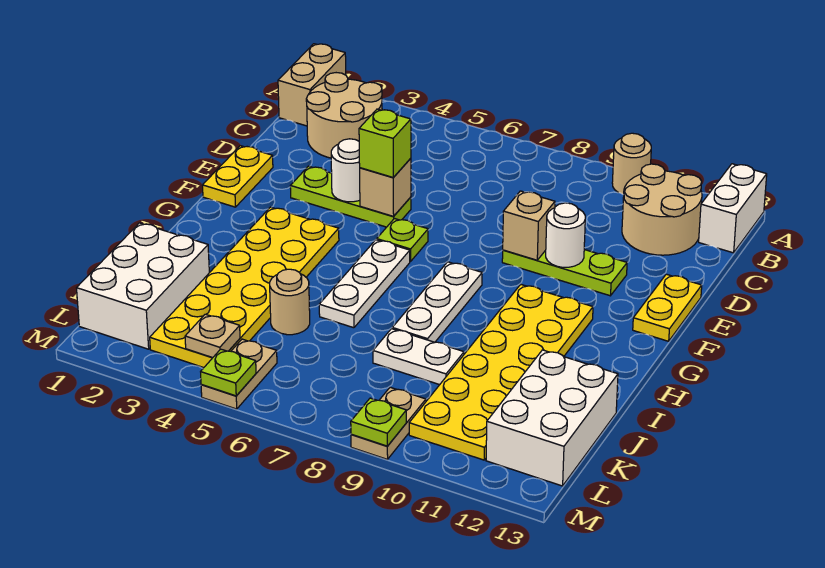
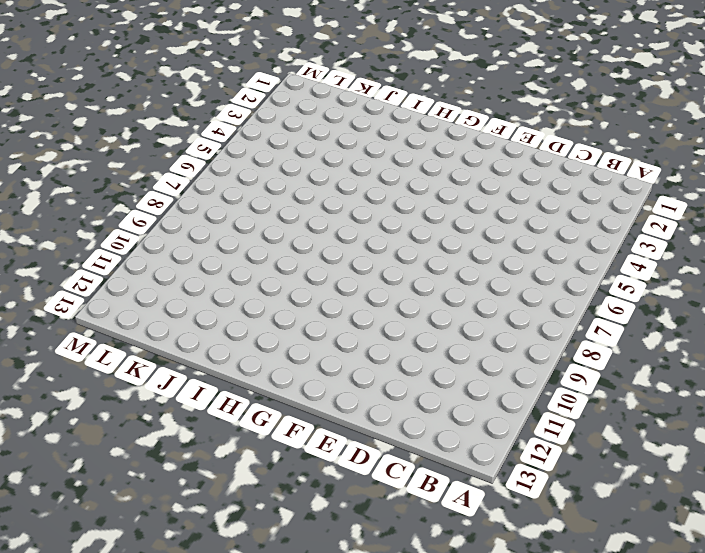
none -> tan 1x2 brick [278,44,346,126]
none -> tan 1x1 round brick [612,133,651,195]
none -> white 1x2 brick [699,164,767,253]

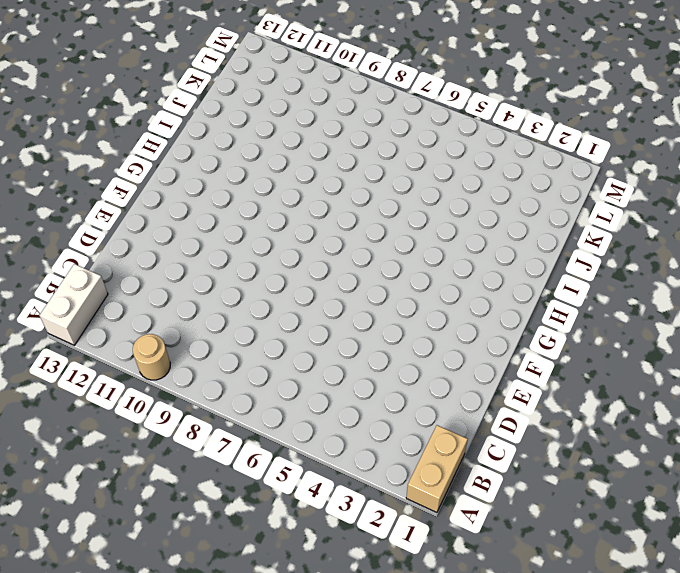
none -> tan 2x2 round brick [306,73,382,158]
none -> tan 2x2 round brick [622,164,702,255]
none -> yellow 1x2 plate [203,146,273,207]

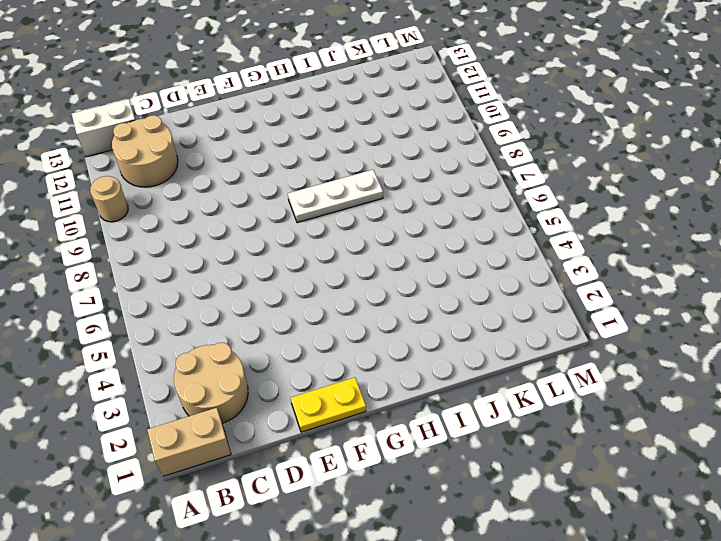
none -> lime 1x3 plate [290,166,411,227]
none -> lime 1x3 plate [502,250,627,296]
none -> yellow 1x2 plate [633,274,702,341]

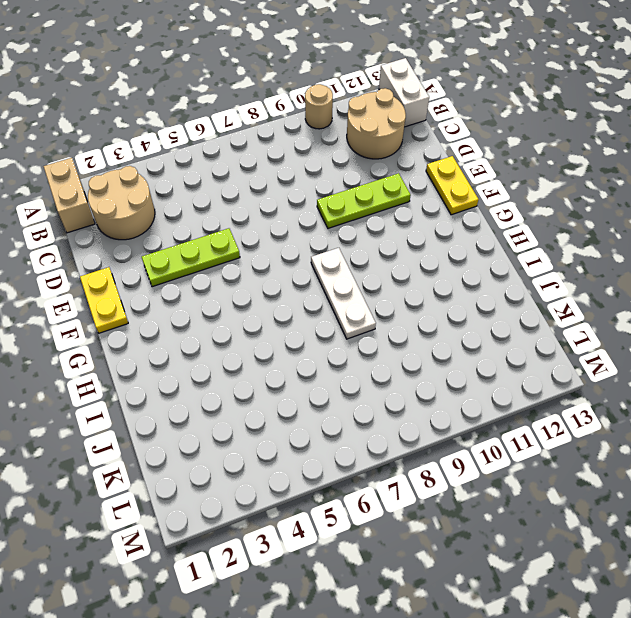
none -> lime 1x1 plate [377,219,428,261]
none -> yellow 2x6 plate [150,207,339,368]
none -> white 1x3 plate [319,240,410,328]

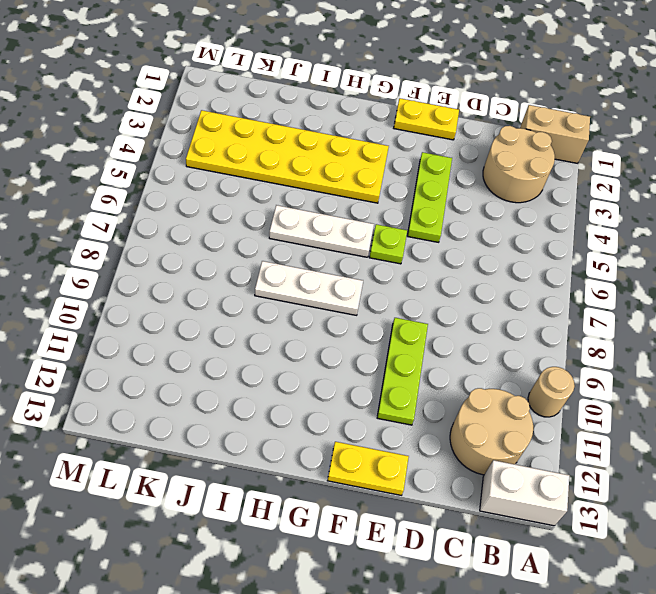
none -> yellow 2x6 plate [409,285,593,460]
none -> white 2x3 brick [77,223,209,349]
none -> tan 1x1 round brick [270,269,310,335]

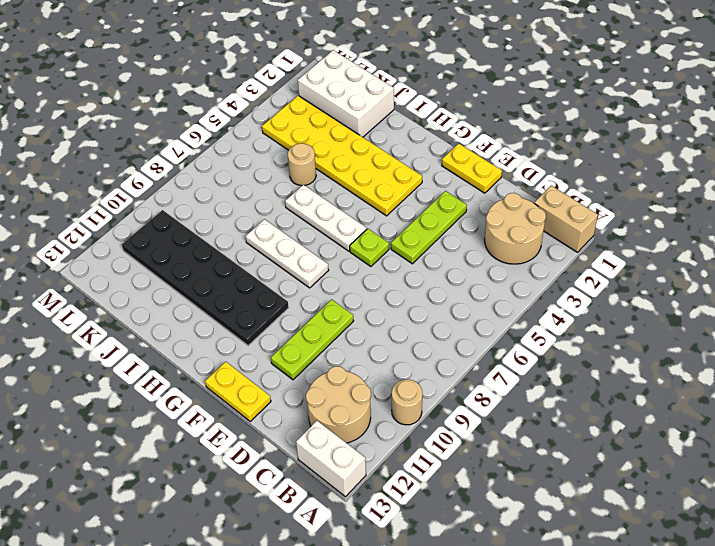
black 2x6 plate [122,210,289,346] -> yellow 2x6 plate [409,285,593,460]
none -> white 1x2 plate [373,329,464,385]
none -> white 2x3 brick [486,350,618,486]
none -> tan 1x2 plate [201,339,277,409]

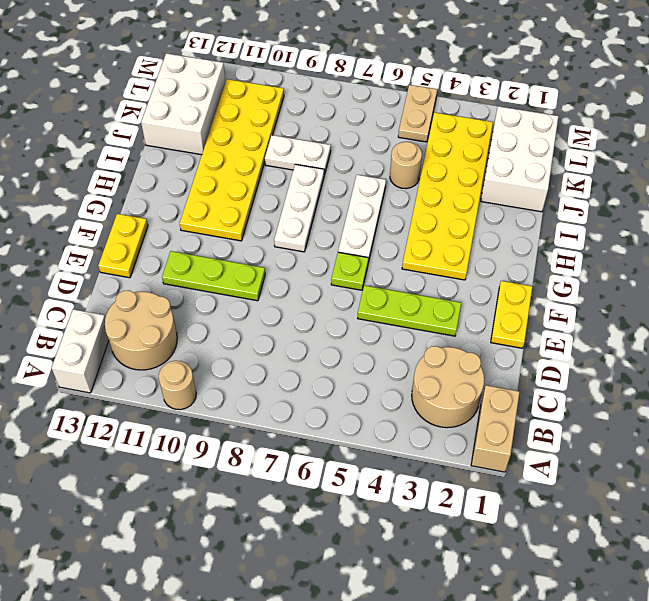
none -> tan 1x2 plate [351,387,426,459]
none -> white 1x1 round brick [331,139,360,202]
none -> tan 1x1 brick [360,158,411,216]

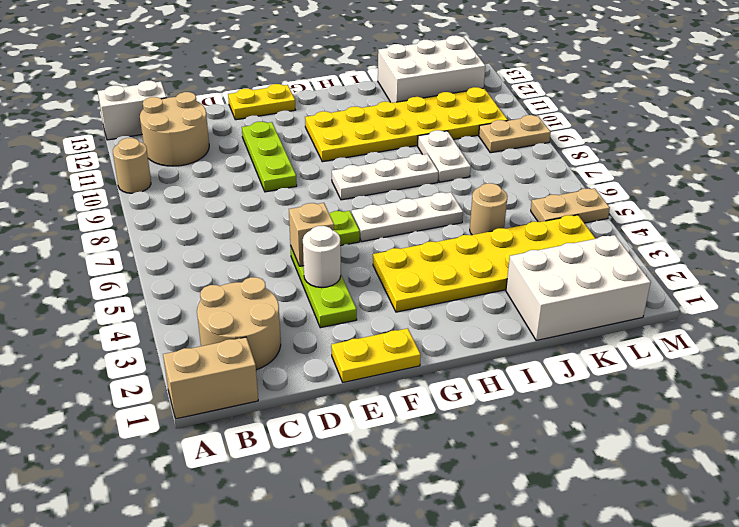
none -> tan 1x1 brick [503,191,555,260]
none -> white 1x1 round brick [546,203,585,267]
none -> tan 1x1 plate [185,314,240,358]

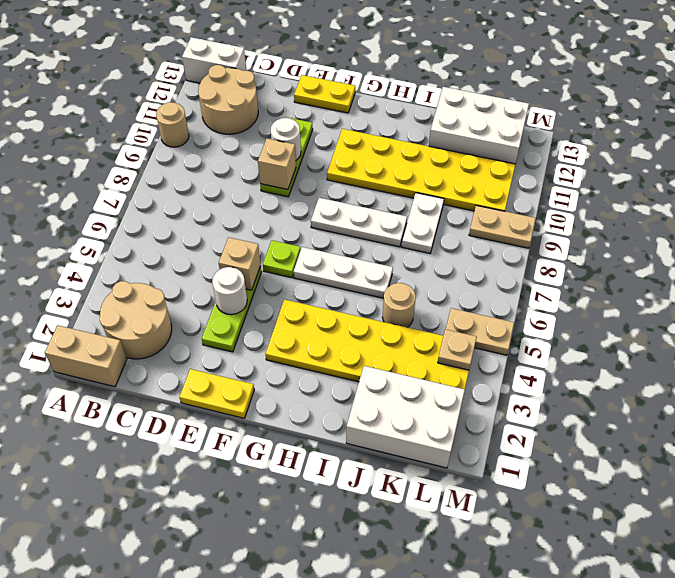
none -> lime 1x1 plate [201,349,256,396]
none -> lime 1x1 plate [351,398,406,446]
none -> lime 1x1 brick [359,109,411,178]

